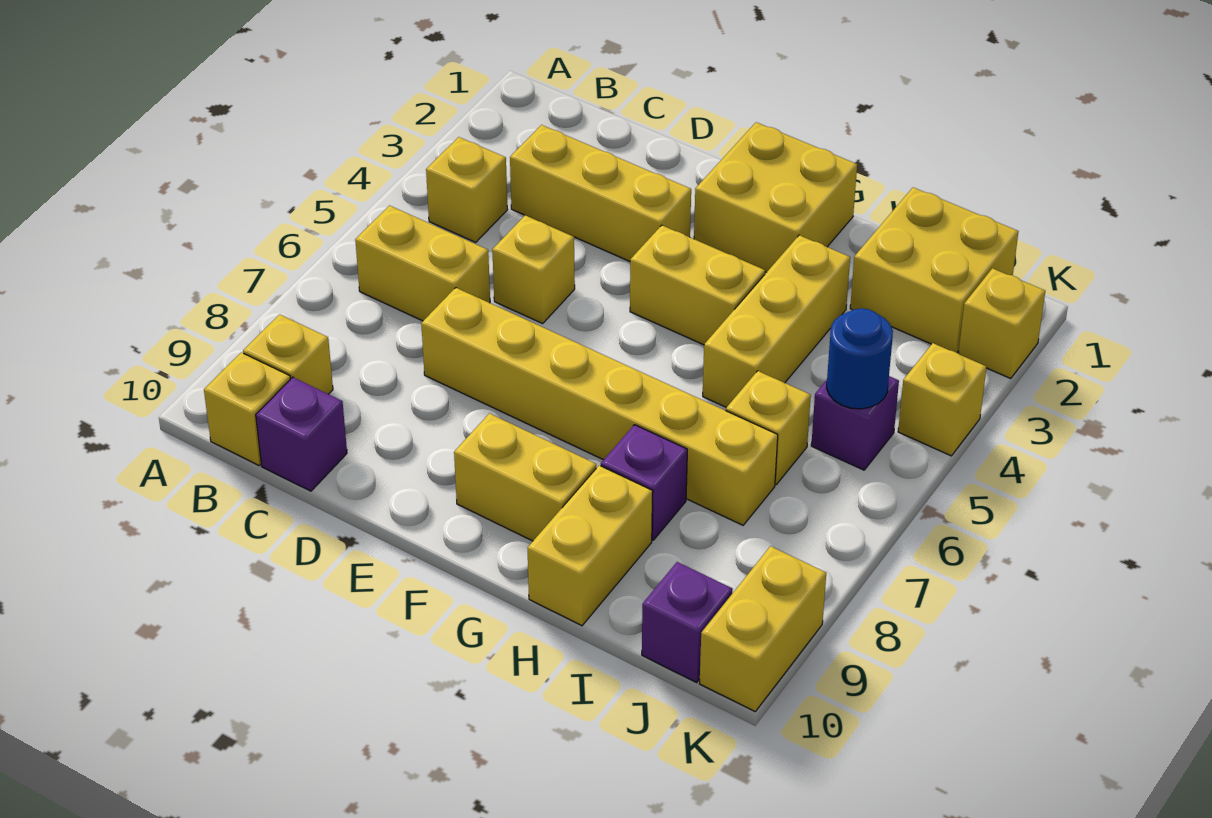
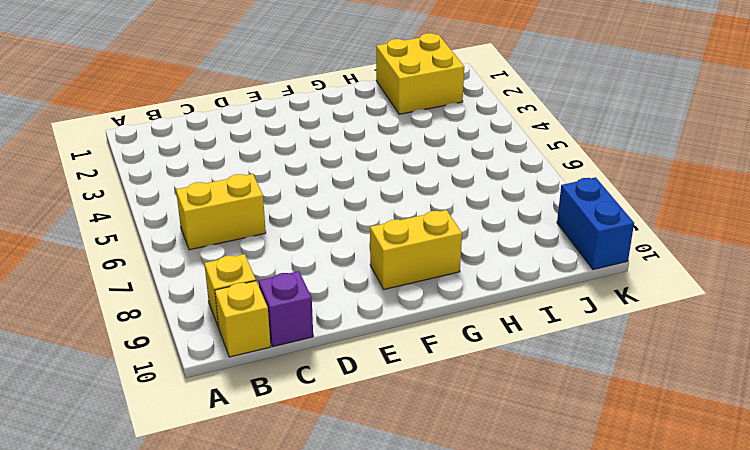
blue 1x2 brick [557,177,634,270] -> yellow 1x2 brick [700,546,826,711]
none -> yellow 1x1 brick [426,137,508,242]
none -> yellow 1x3 brick [510,125,691,261]
none -> yellow 1x1 brick [492,215,575,324]

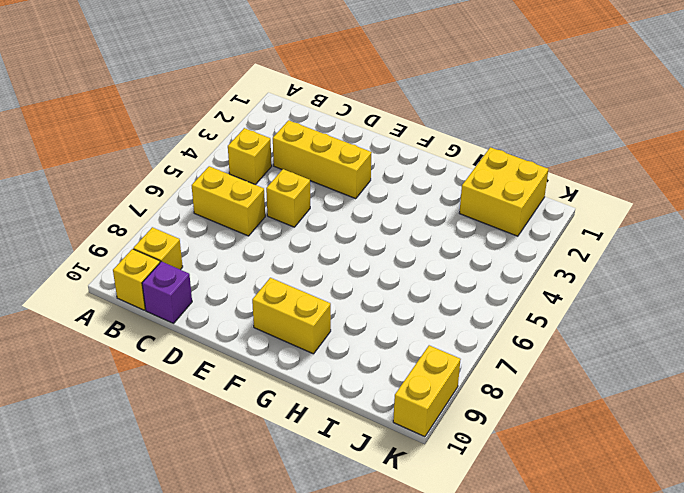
none -> yellow 1x6 brick [421,288,778,525]
none -> yellow 2x2 brick [694,122,857,272]
none -> yellow 1x2 brick [630,225,765,345]

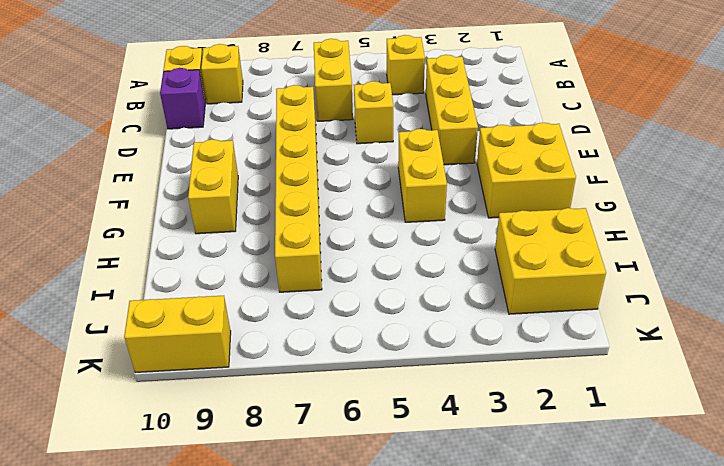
none -> yellow 1x3 brick [703,235,850,407]
none -> purple 1x1 brick [601,425,687,540]
none -> yellow 1x2 brick [528,465,653,626]

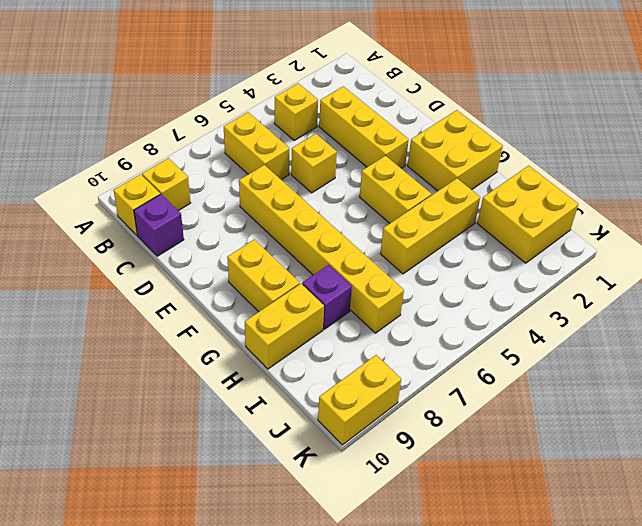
none -> yellow 1x1 brick [726,371,811,484]
none -> purple 1x1 brick [811,376,899,470]
none -> purple 1x1 brick [642,562,733,682]

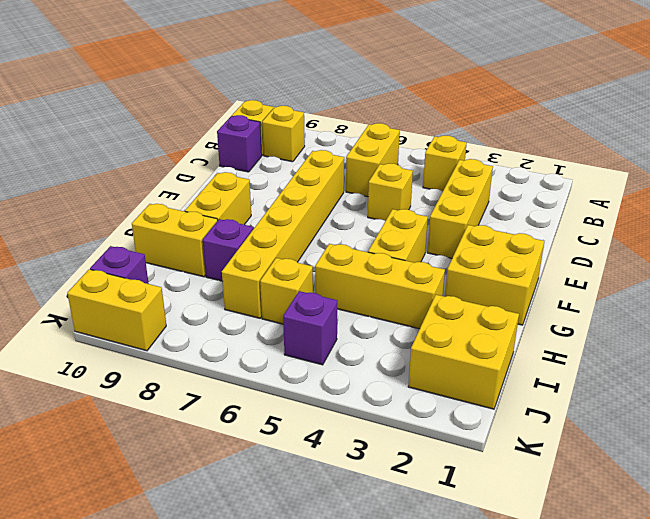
none -> yellow 1x1 brick [958,268,1045,378]
none -> yellow 1x1 brick [898,343,986,456]
none -> blue 1x1 round brick [827,309,893,409]

